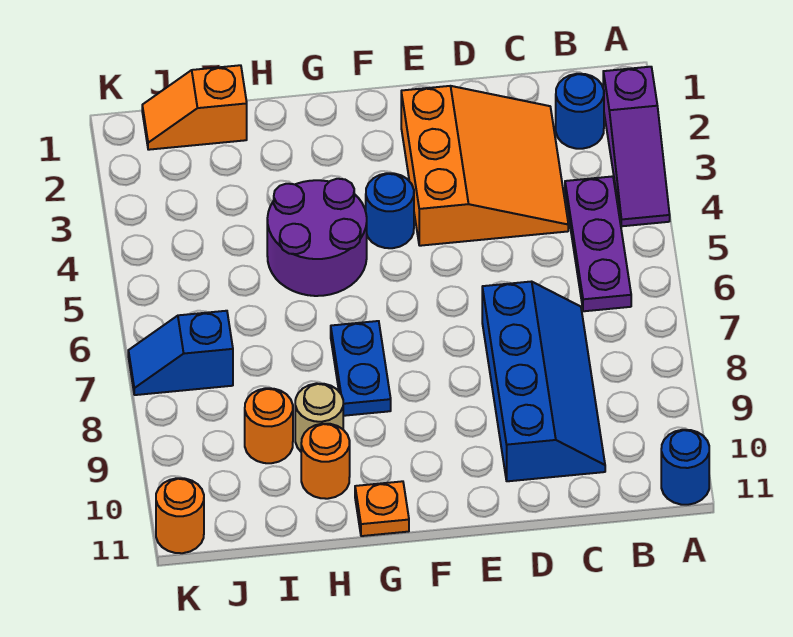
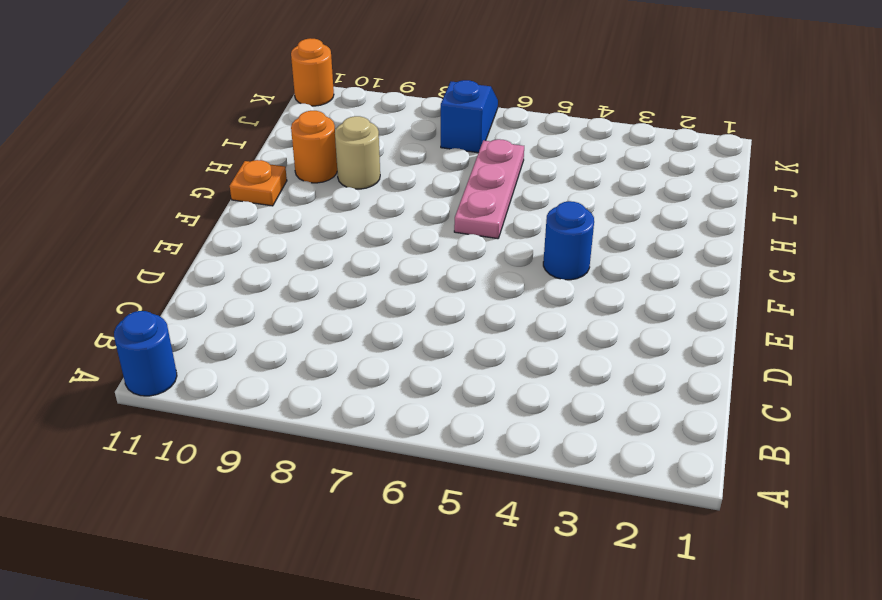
pink 1x3 plate [454,139,524,239] -> none
none -> purple 1x3 slope [603,67,670,226]
none -> blue 1x1 round brick [556,74,604,149]
none -> purple 1x3 plate [565,176,631,311]

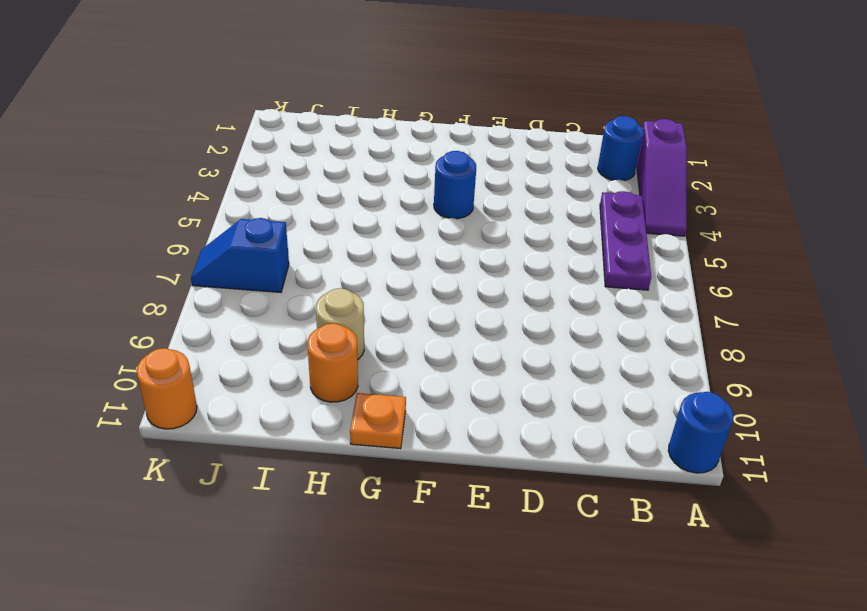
none -> orange 3x3 slope [401,86,568,246]
none -> blue 2x4 slope [482,282,605,481]
none -> purple 2x2 round brick [267,179,367,296]

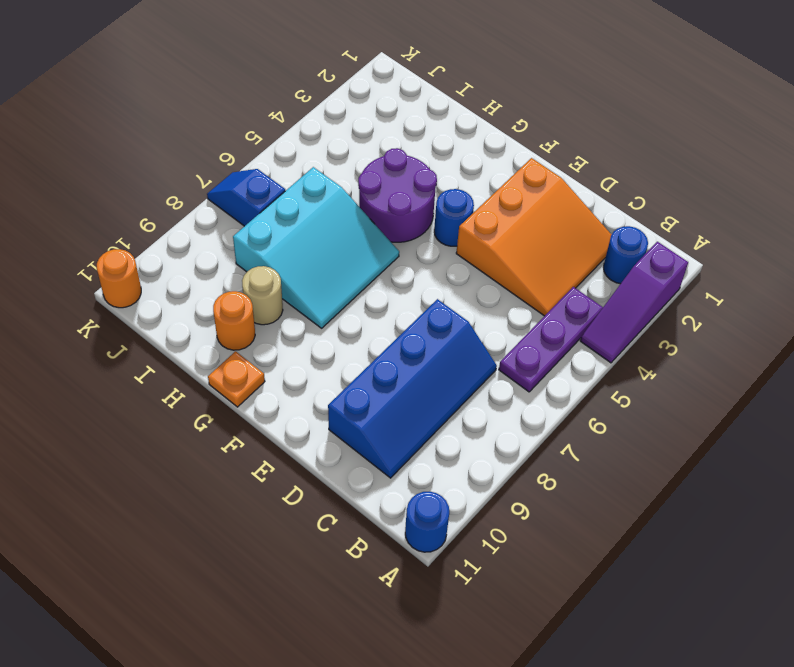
cyan 3x3 slope [233,167,399,328] -> blue 1x2 plate [331,321,391,416]
none -> orange 1x2 slope [142,65,247,150]
none -> orange 1x1 round brick [245,388,293,463]

